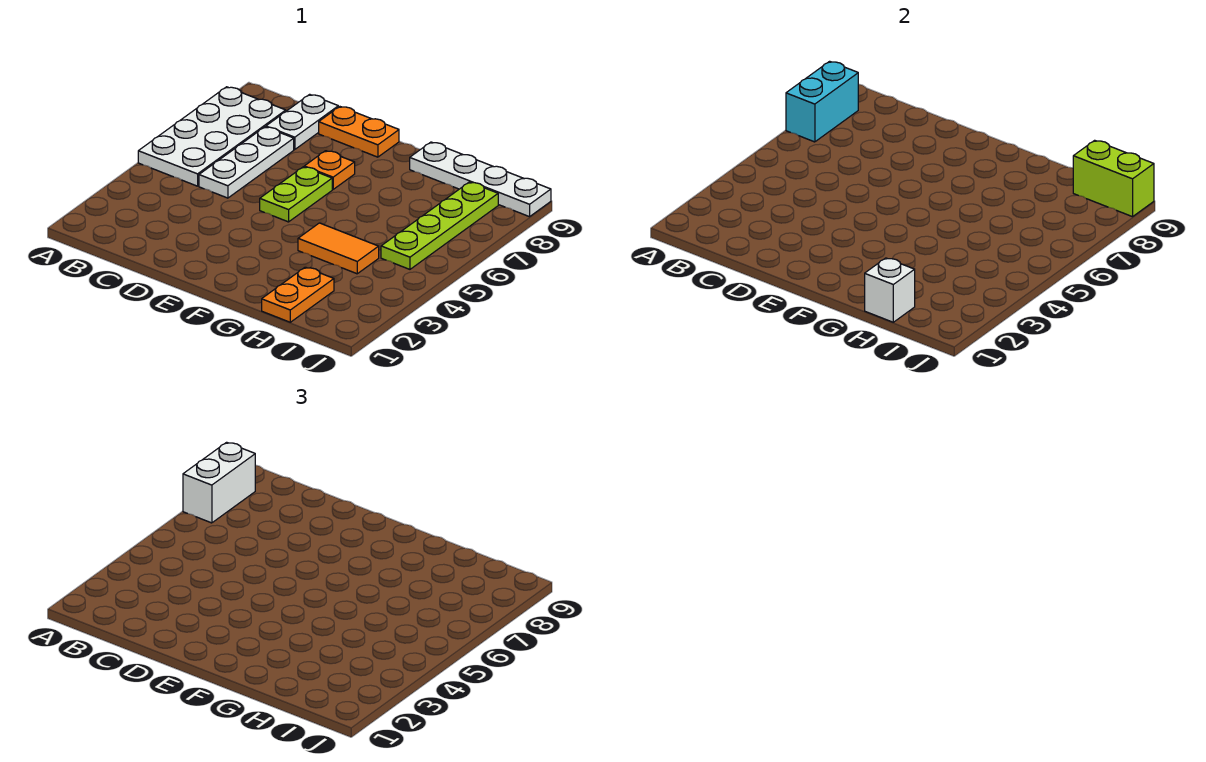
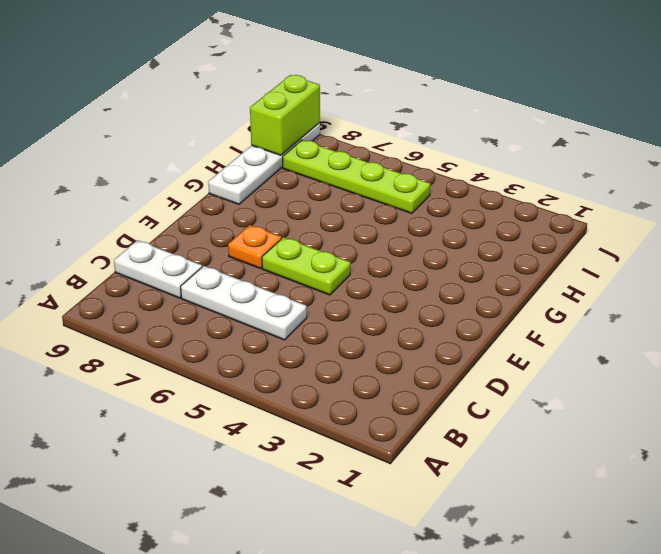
none -> white 2x4 plate [138,87,286,186]
none -> orange 1x2 plate [319,107,399,157]
none -> orange 1x2 tile [298,223,379,274]

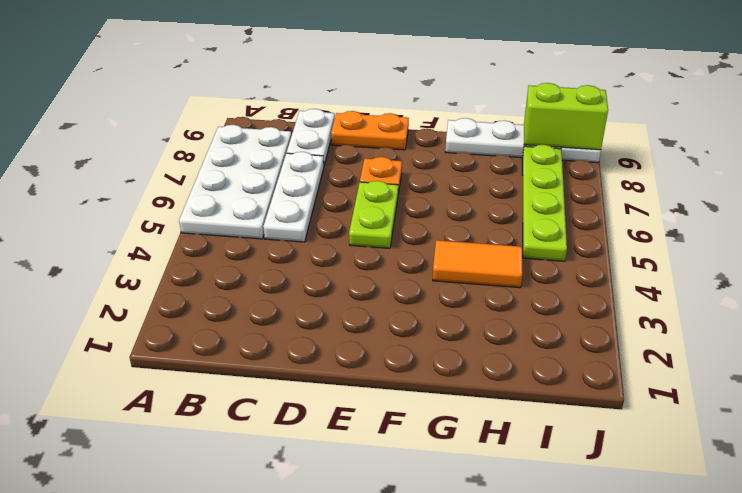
none -> orange 1x2 plate [262,267,334,322]
none -> cyan 1x2 brick [786,61,858,142]
none -> white 1x1 brick [865,258,915,322]

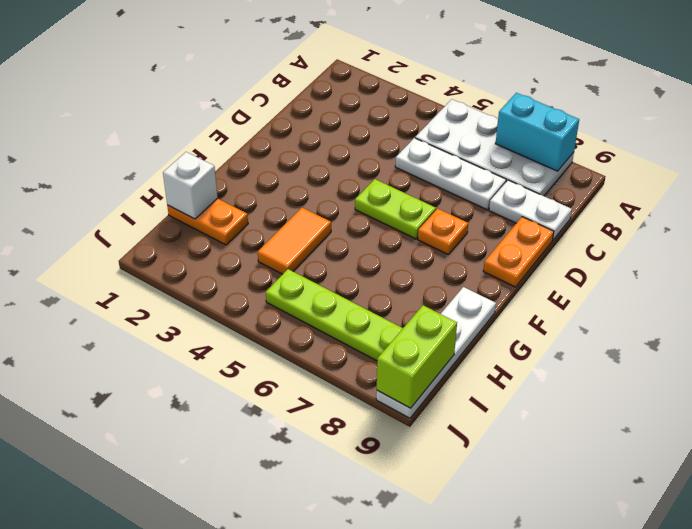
none -> white 1x2 brick [183,442,255,523]

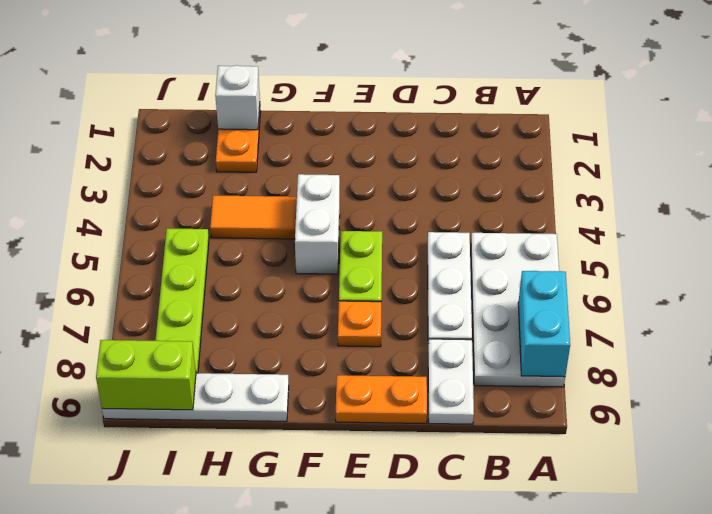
white 1x2 brick [295,174,340,274] -> white 1x2 brick moved to [183,442,255,523]

